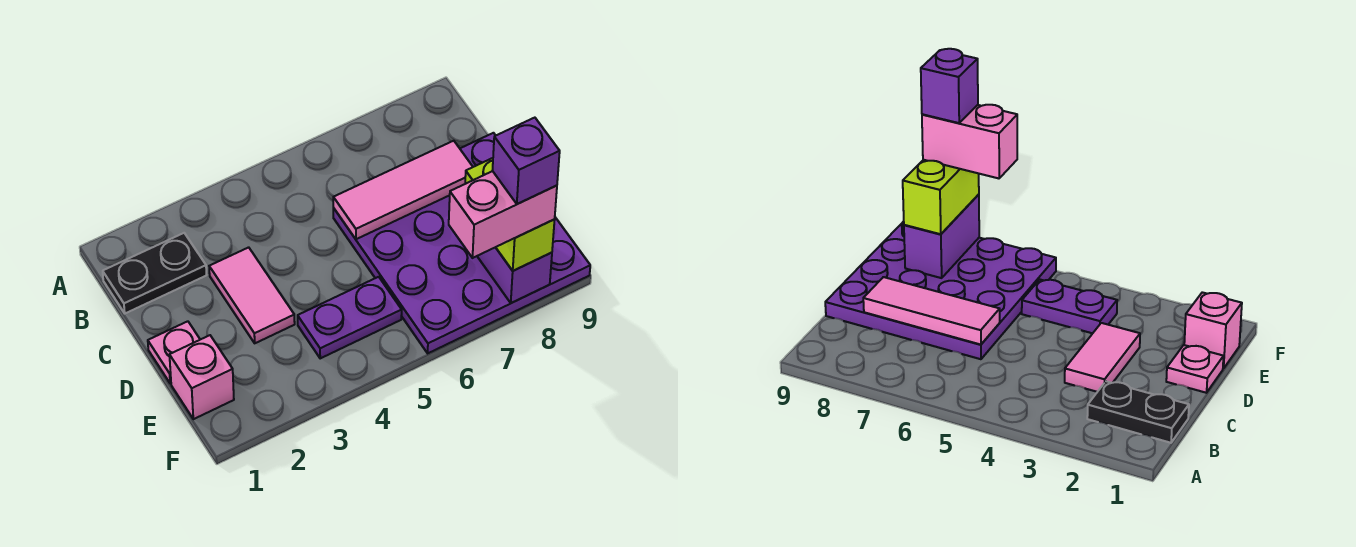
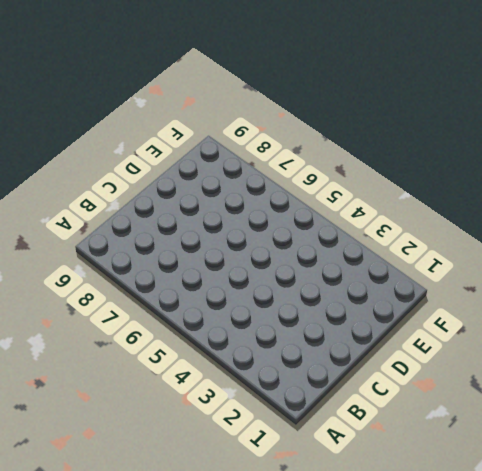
none -> black 1x2 plate [103,233,206,313]
none -> pink 1x2 tile [209,247,295,343]

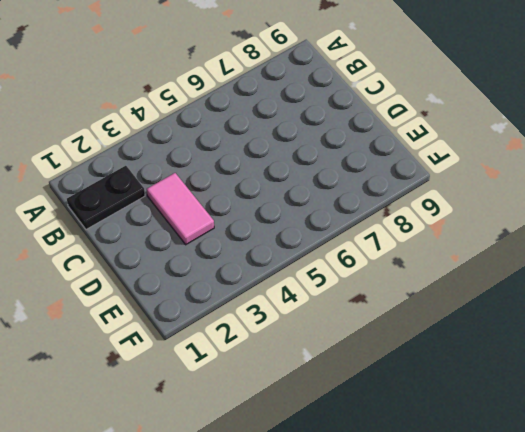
none -> purple 4x4 plate [333,133,590,353]
none -> pink 1x1 plate [148,321,200,384]

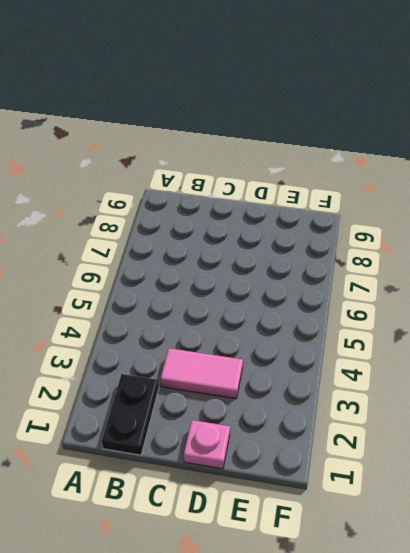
none -> purple 4x4 plate [333,133,590,353]
none -> pink 1x1 brick [169,335,234,419]

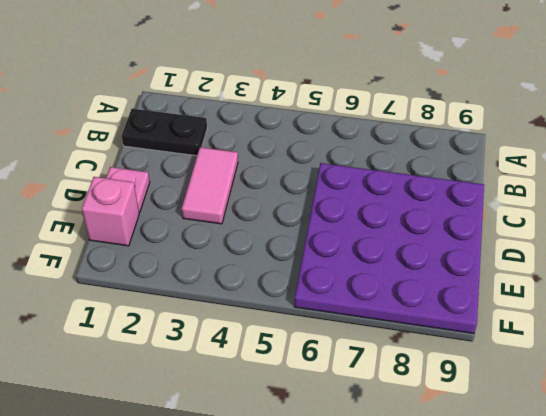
none -> purple 1x2 plate [298,277,402,358]
none -> pink 1x3 tile [333,141,473,239]

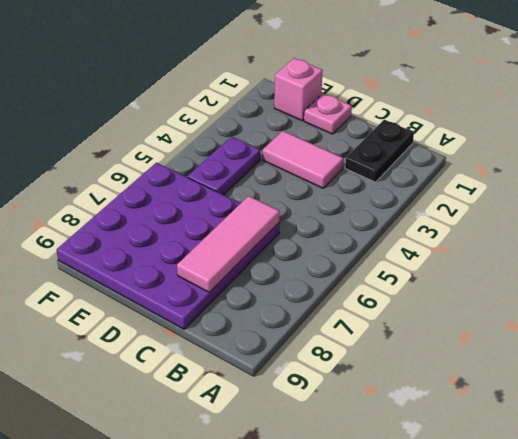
none -> purple 1x2 brick [477,247,552,303]
none -> lime 1x2 brick [465,158,555,271]

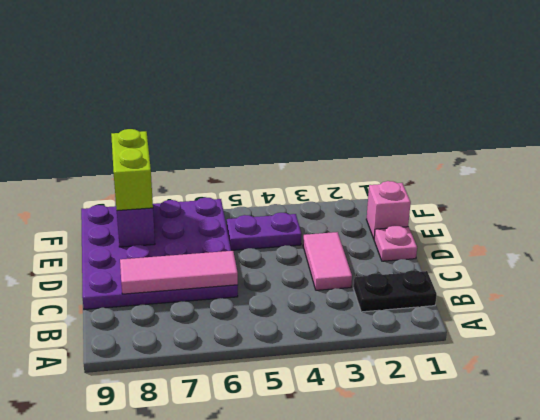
none -> pink 1x2 brick [449,171,557,258]
none -> purple 1x1 brick [492,118,560,204]

